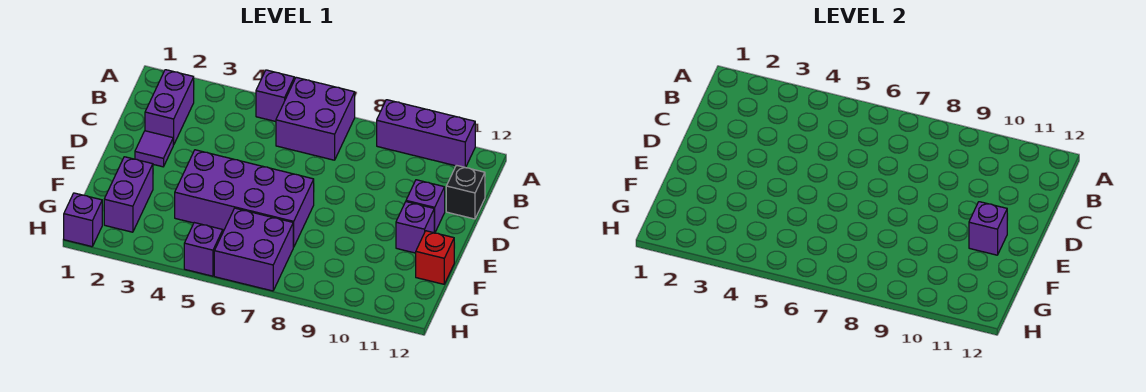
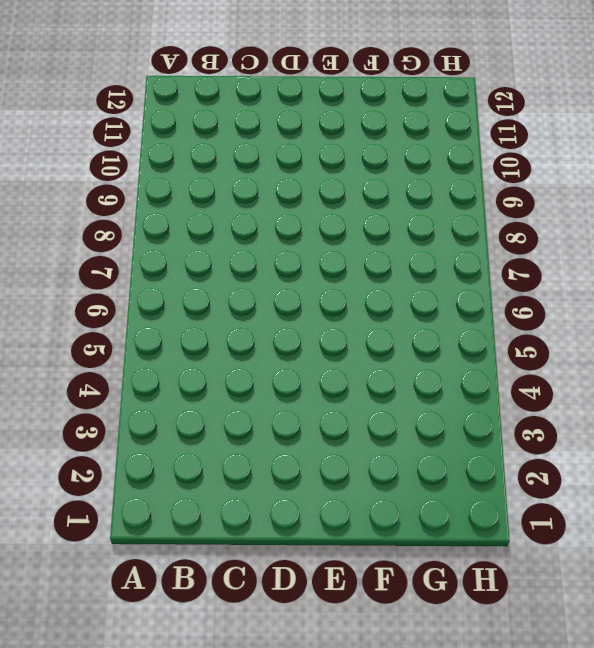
none -> purple 1x1 brick [256,70,294,122]
none -> purple 2x2 brick [276,77,355,160]
none -> purple 1x3 brick [377,100,475,168]

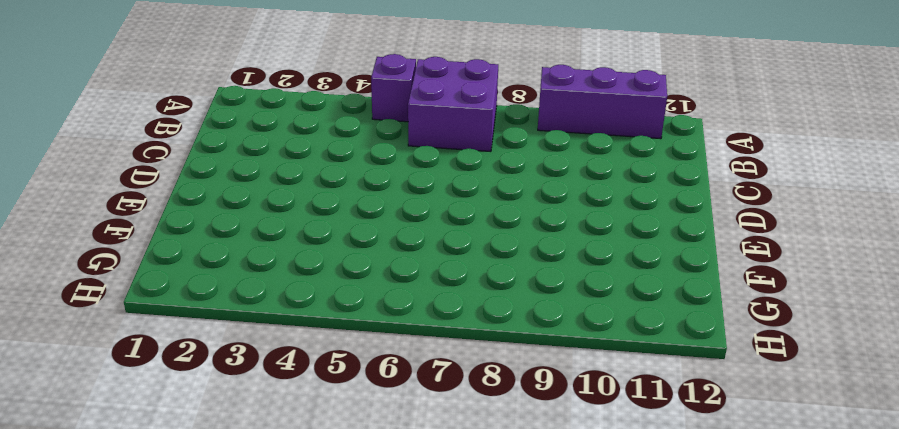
none -> purple 1x2 brick [145,70,194,145]
none -> black 1x1 brick [446,165,485,219]
none -> purple 1x1 tile [135,131,173,167]

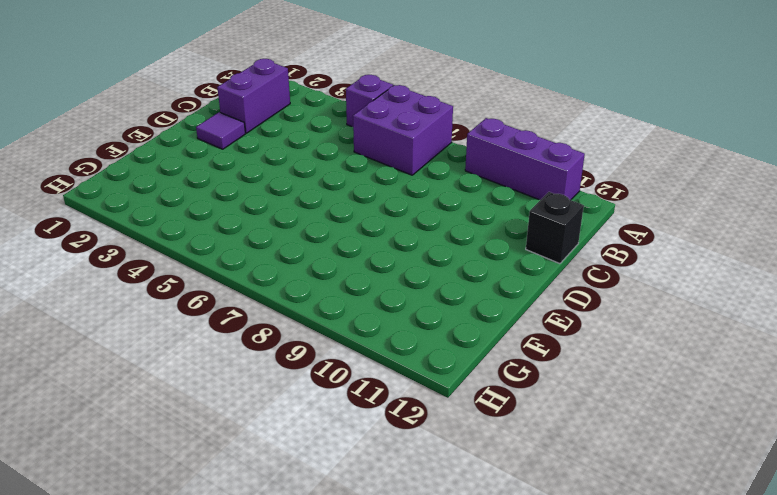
none -> purple 1x1 brick [406,180,445,233]
none -> purple 2x4 brick [175,150,314,247]
none -> purple 1x1 brick [396,202,434,253]

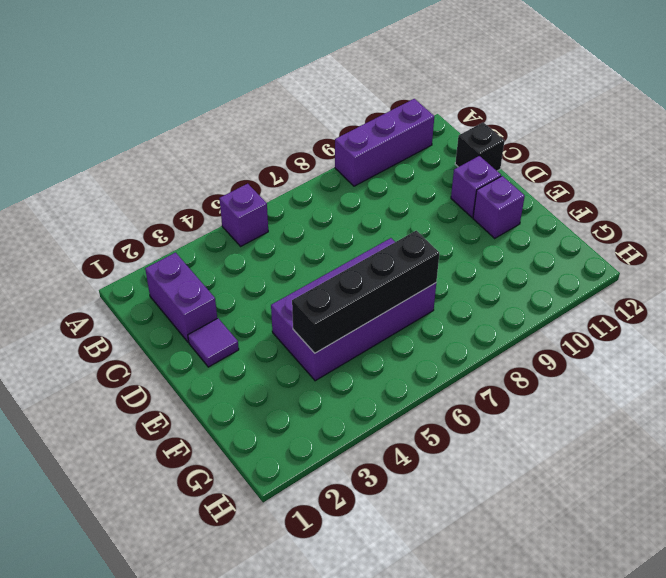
black 1x4 brick [292,231,439,353] -> none
none -> purple 2x2 brick [276,77,355,160]
none -> purple 1x2 brick [104,157,153,232]
none -> red 1x1 brick [416,231,454,284]

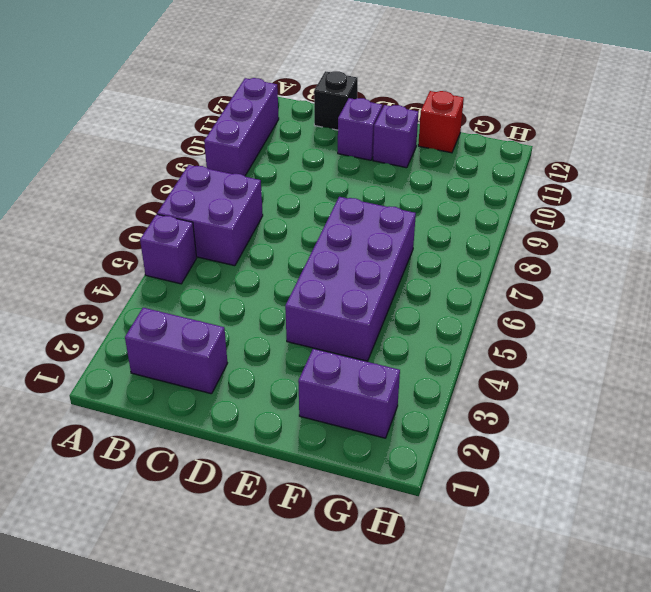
none -> purple 1x1 tile [135,131,173,167]
none -> purple 2x2 brick [214,208,293,291]
none -> purple 1x1 brick [64,193,102,247]

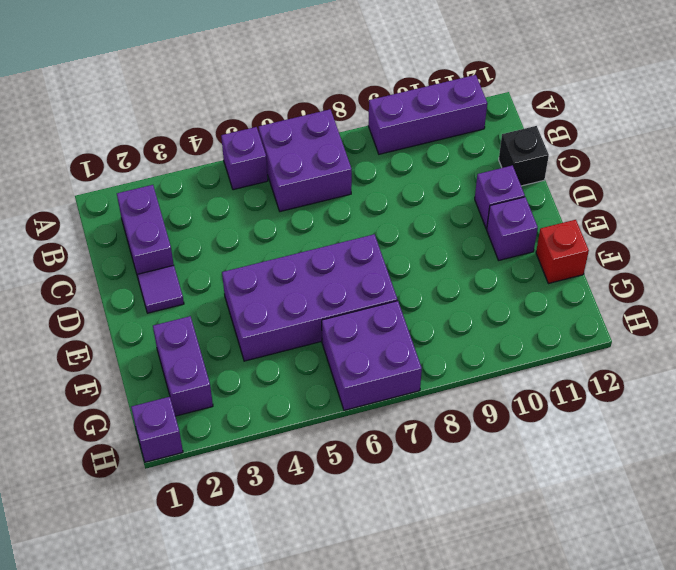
none -> purple 1x1 brick [184,223,223,276]
none -> purple 1x1 brick [969,202,1007,255]

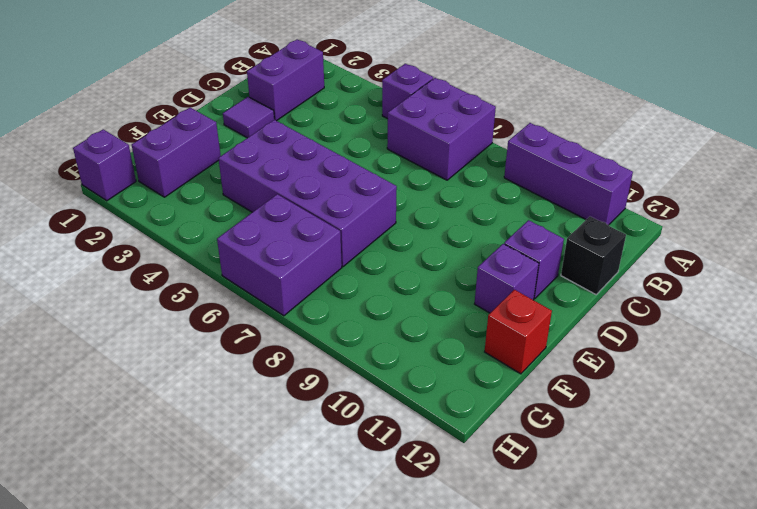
none -> purple 1x1 brick [184,223,223,276]
none -> purple 1x1 brick [969,202,1007,255]

